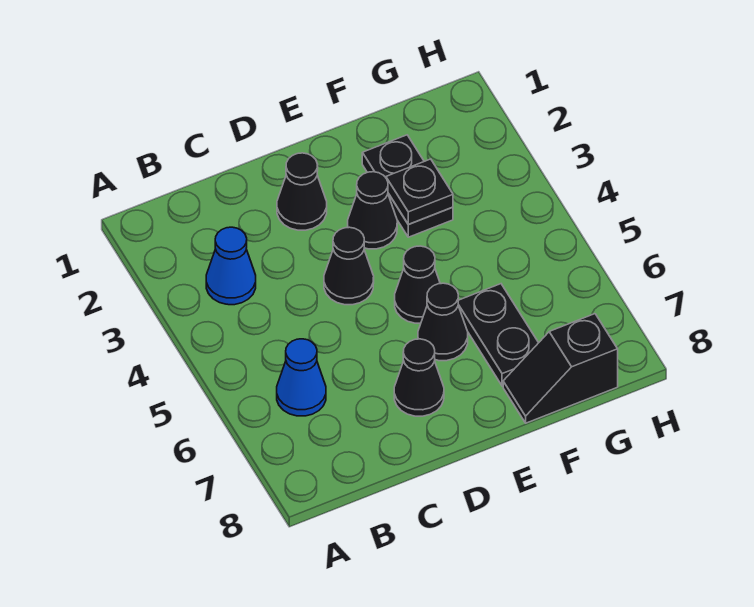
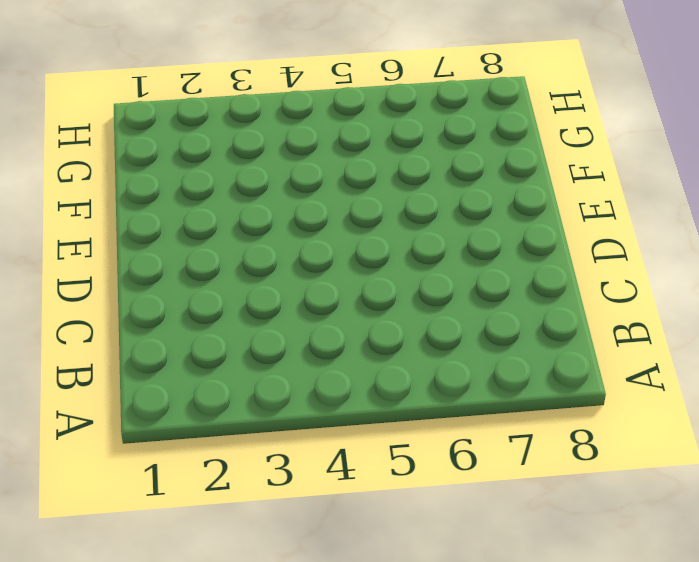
none -> blue 1x1 cone [206,227,256,305]
none -> blue 1x1 cone [277,339,326,416]
none -> black 1x1 cone [277,153,327,230]

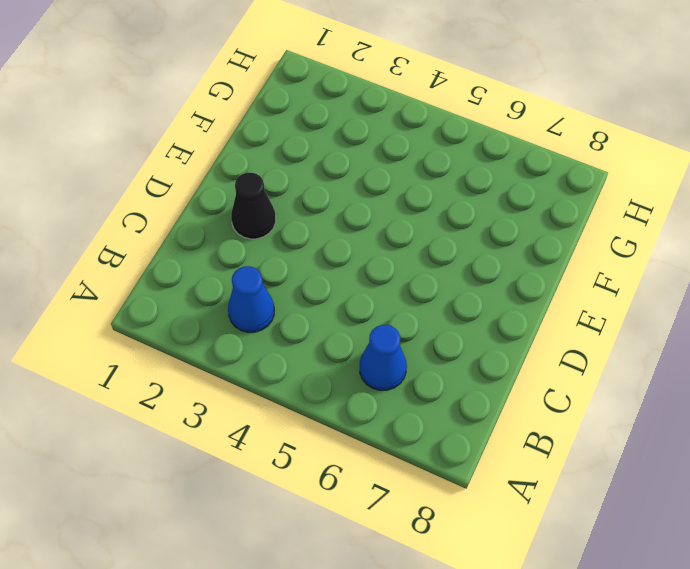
none -> black 1x1 cone [324,227,374,305]
none -> black 1x1 cone [394,339,444,416]
none -> black 1x1 cone [348,172,397,249]

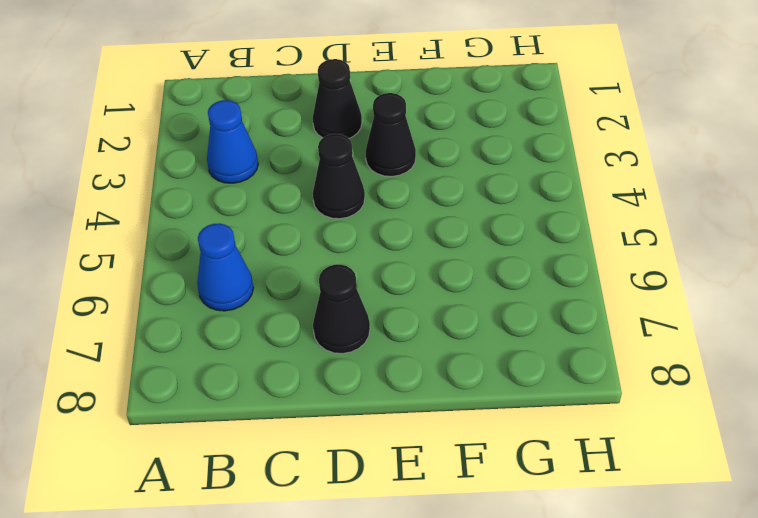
none -> black 1x1 cone [395,246,440,323]
none -> black 1x1 cone [418,283,468,361]
none -> black 1x2 plate [362,135,453,237]

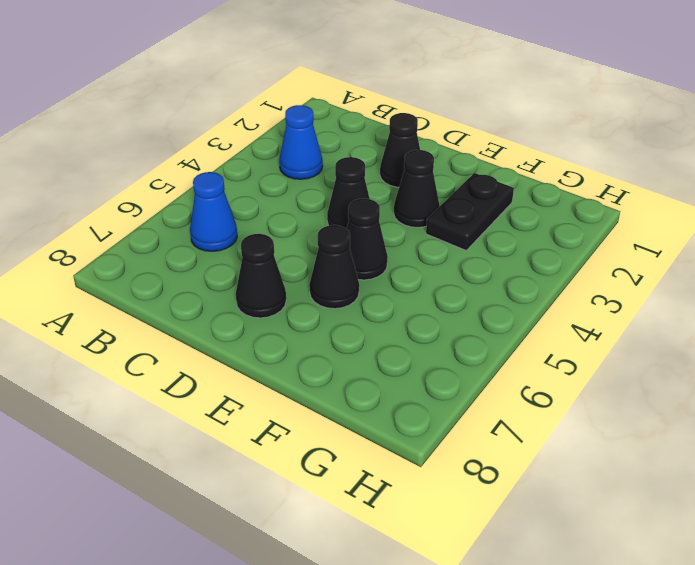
none -> black 1x2 plate [458,284,538,386]
none -> black 1x2 slope [503,314,618,423]
none -> black 1x1 plate [386,159,453,224]

